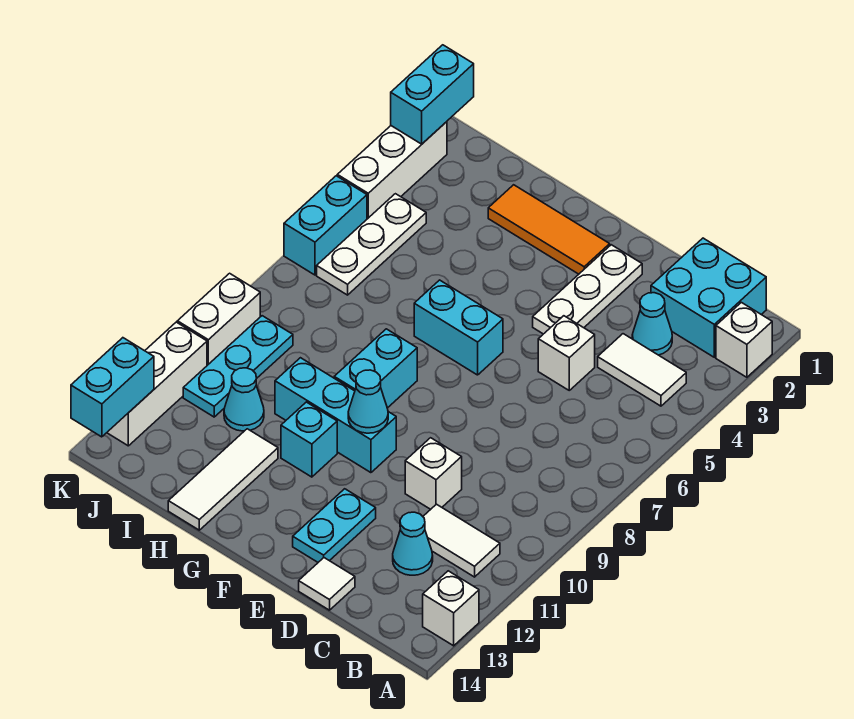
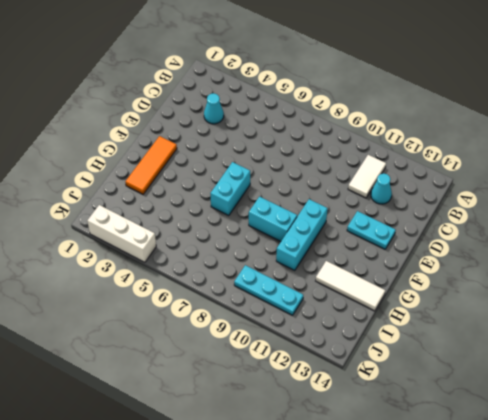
none -> white 1x1 brick [716,302,772,377]
none -> white 1x1 brick [423,571,479,646]
none -> cyan 2x2 brick [651,238,766,357]

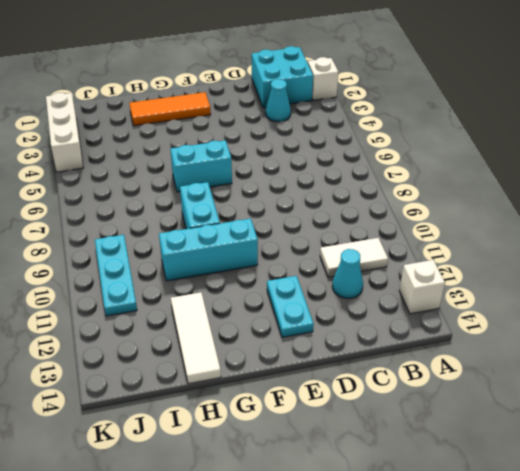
none -> white 1x2 tile [598,334,686,406]
none -> white 1x1 brick [538,316,595,390]
none -> white 1x1 brick [405,438,462,509]

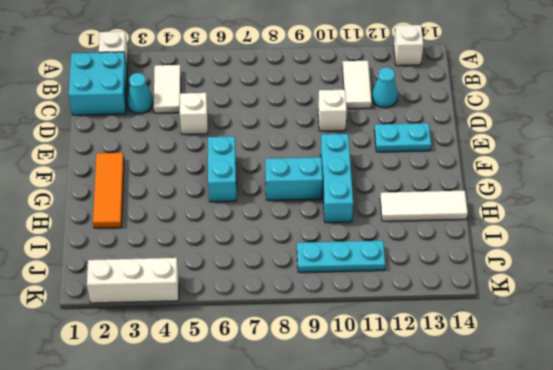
none -> white 1x1 tile [299,558,355,610]
none -> white 1x3 plate [533,245,642,334]
none -> cyan 1x1 brick [281,402,337,477]

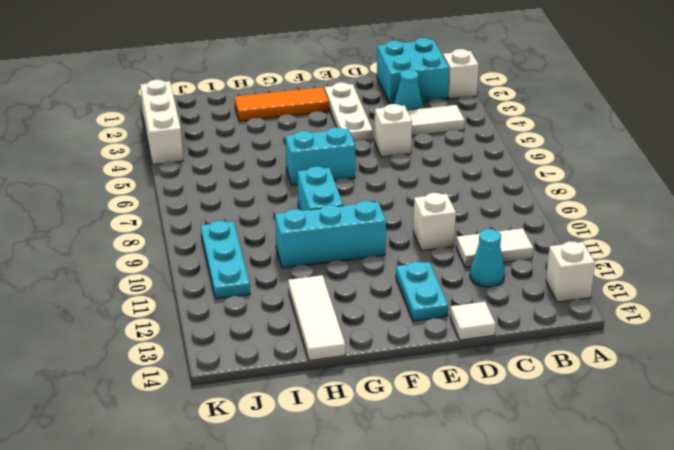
none -> cyan 1x1 brick [281,402,337,477]
none -> cyan 1x1 cone [224,368,264,431]
none -> white 1x3 plate [317,194,426,295]

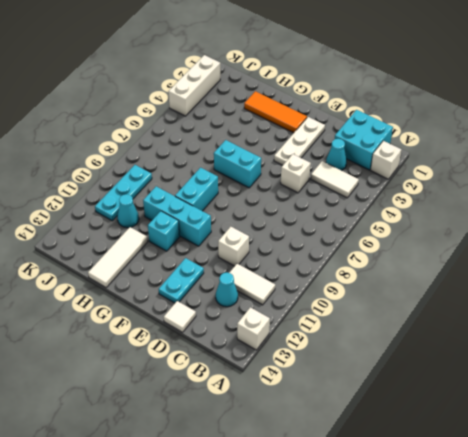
none -> white 1x3 plate [317,194,426,295]
none -> cyan 1x2 brick [284,176,367,275]
none -> white 1x2 brick [177,273,260,365]

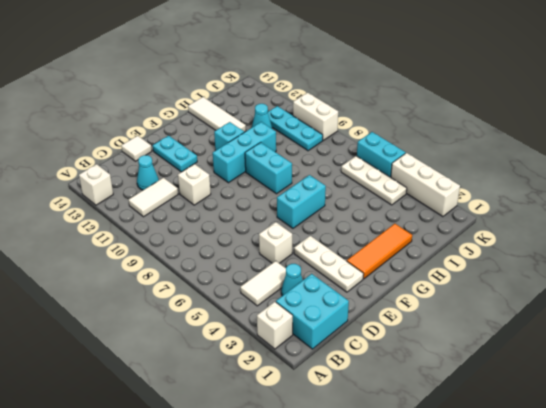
none -> white 1x3 brick [107,322,207,446]
none -> cyan 1x1 cone [348,370,388,433]
none -> cyan 1x2 brick [391,45,474,144]

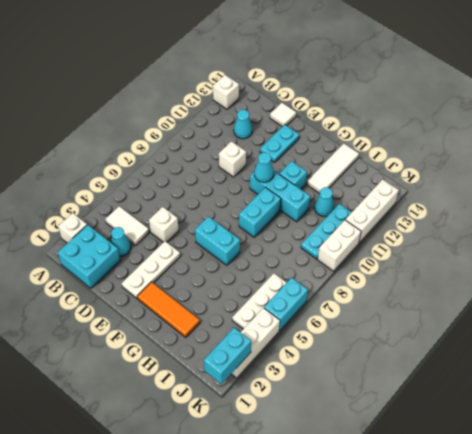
none -> white 1x2 tile [423,504,500,577]
none -> cyan 1x2 brick [71,338,154,437]

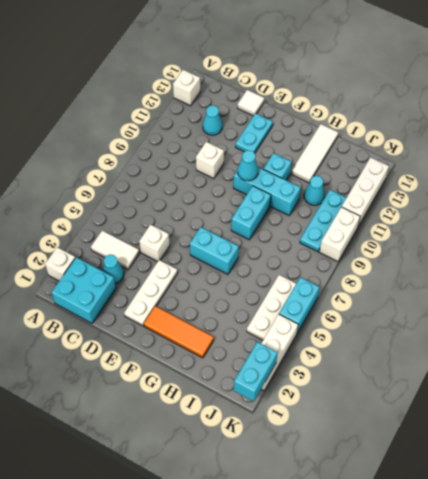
none -> white 1x2 tile [423,504,500,577]
none -> cyan 1x2 brick [71,338,154,437]

